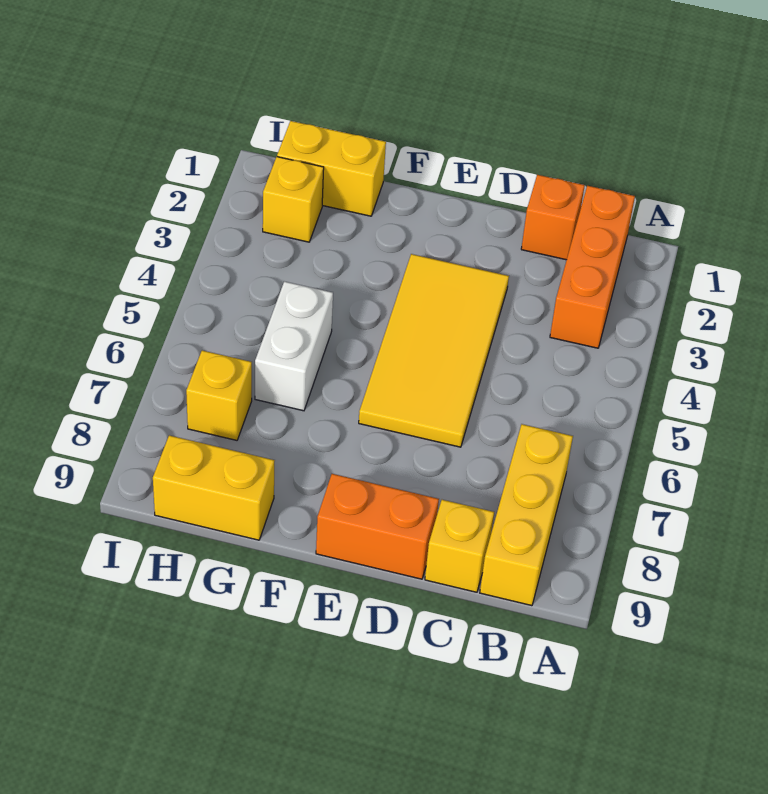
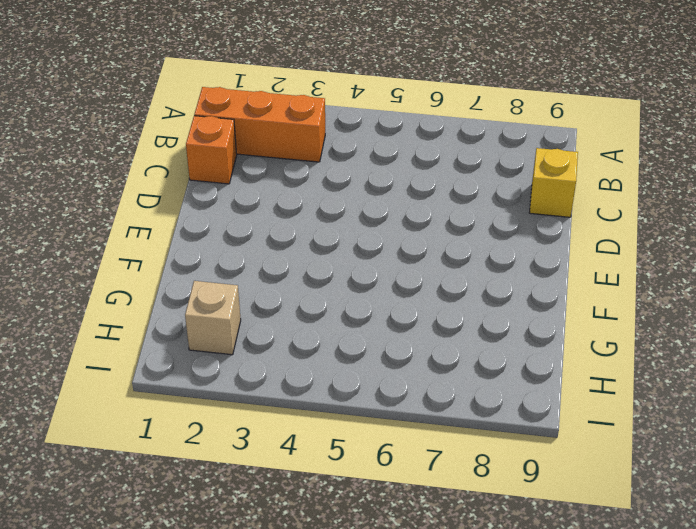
tan 1x1 brick [185,281,241,355] -> yellow 1x1 brick [263,157,324,242]
none -> yellow 1x3 brick [480,424,573,606]
none -> yellow 2x4 tile [359,254,509,447]

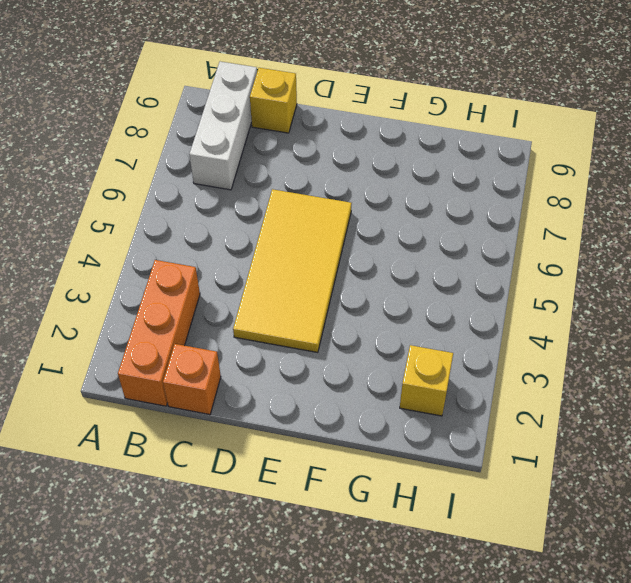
white 1x3 brick [189,62,257,190] -> yellow 1x3 brick [480,424,573,606]
none -> orange 1x2 brick [316,474,439,579]
none -> yellow 1x2 brick [277,121,386,216]

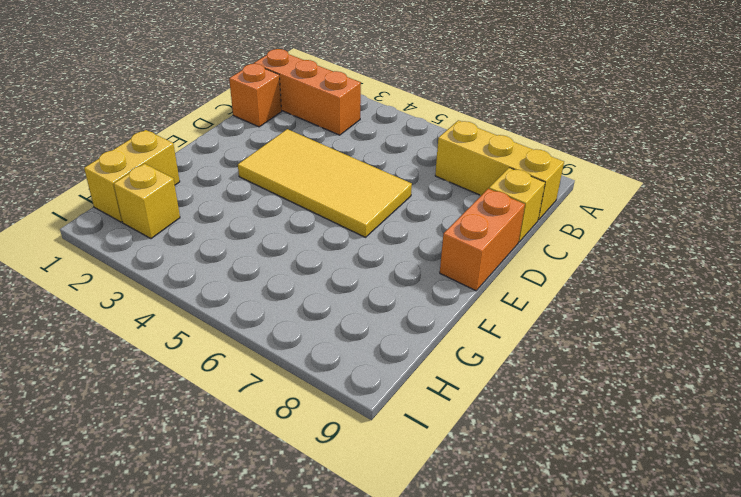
none -> white 1x2 brick [255,281,333,411]
none -> yellow 1x2 brick [153,435,275,540]

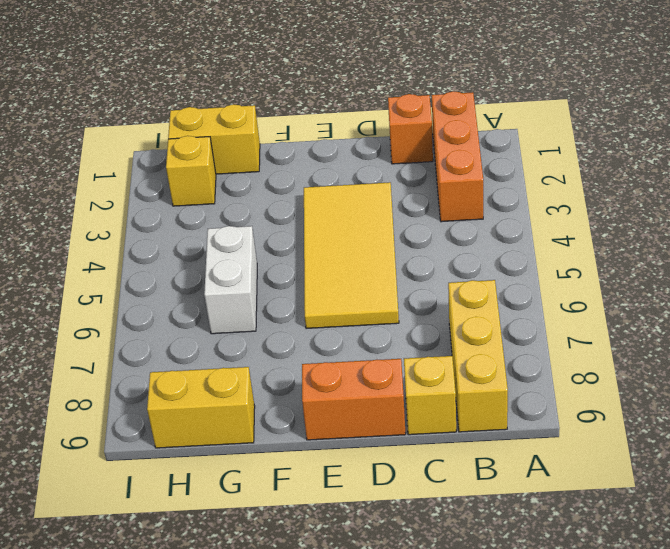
none -> yellow 1x1 brick [186,350,252,440]

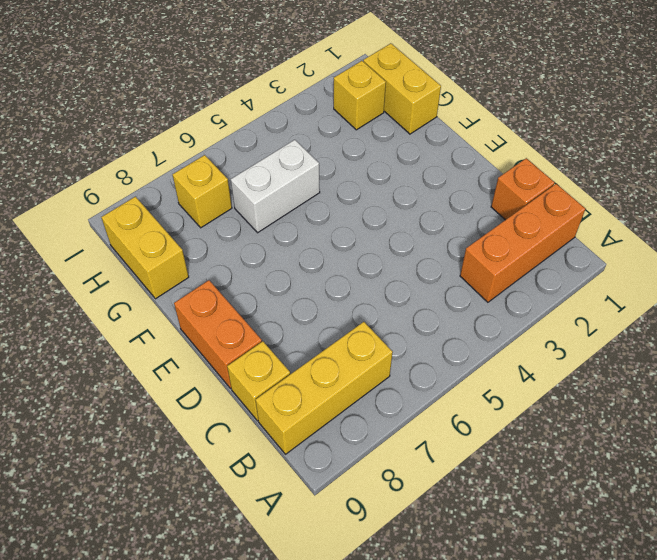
none -> yellow 2x4 tile [359,254,509,447]

